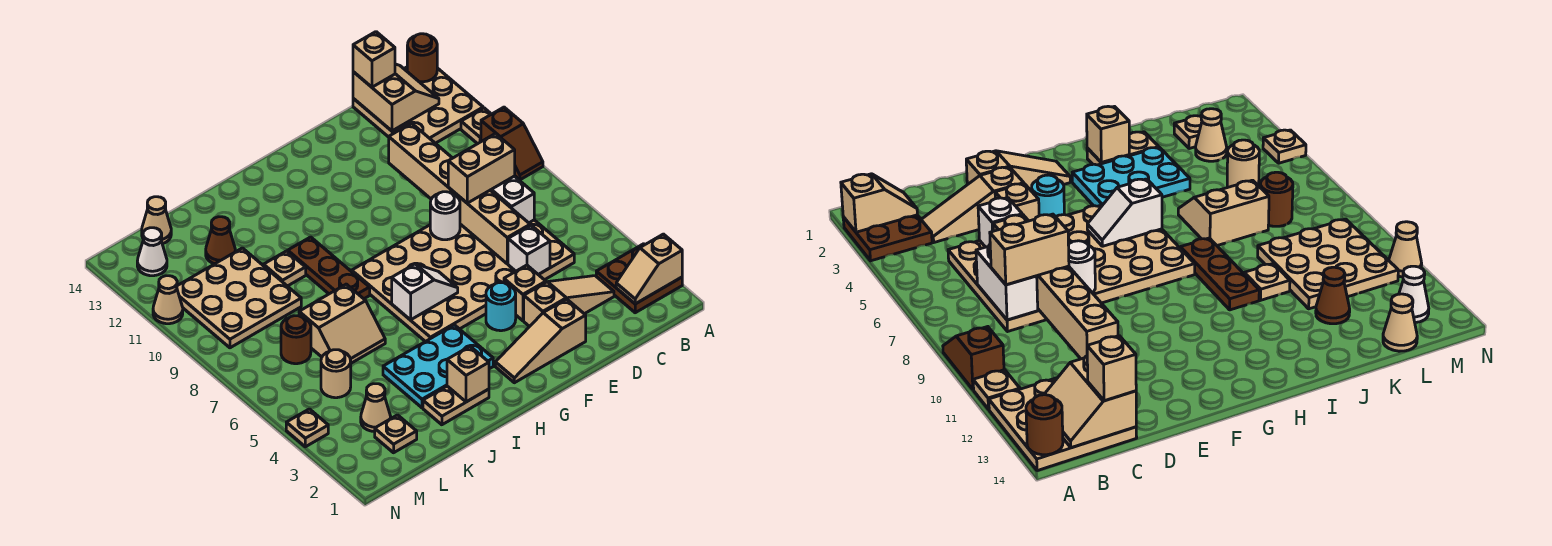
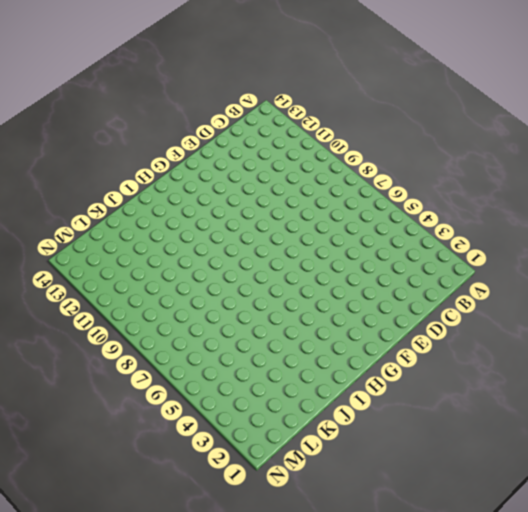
none -> brown 2x2 plate [596,244,682,313]
none -> brown 1x2 slope [481,107,543,180]
none -> tan 1x1 plate [461,108,491,144]
none -> tan 3x3 plate [353,67,483,143]

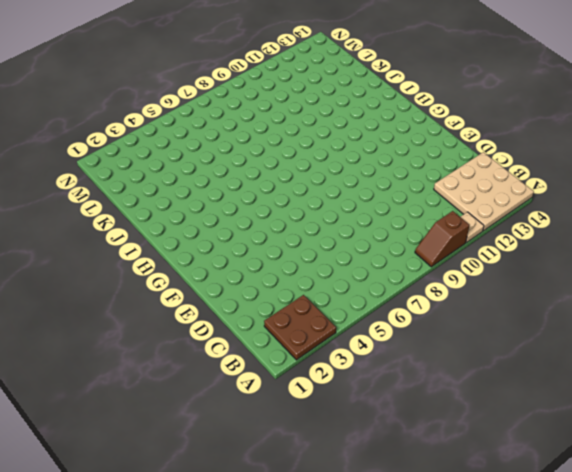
none -> tan 1x3 slope [524,276,614,327]
none -> tan 4x6 plate [352,220,574,342]
none -> tan 1x3 slope [495,299,586,383]
none -> tan 1x1 brick [504,265,546,321]

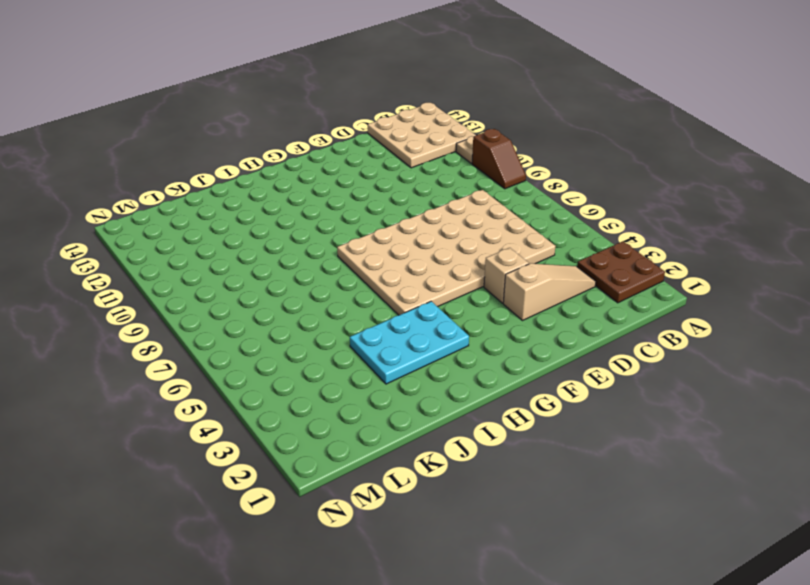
none -> tan 1x3 slope [495,299,586,383]
none -> cyan 1x1 round brick [486,283,516,331]
none -> tan 1x2 plate [423,386,489,425]
none -> brown 1x3 plate [288,237,370,299]

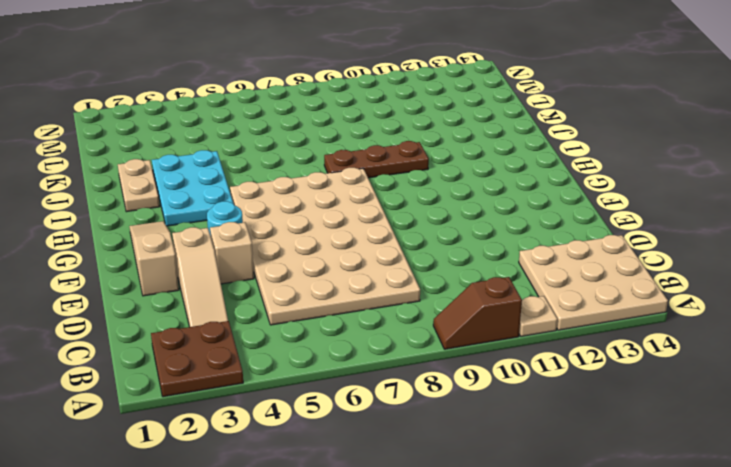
none -> tan 2x2 slope [299,284,385,363]
none -> tan 1x1 plate [264,251,306,286]
none -> tan 3x3 plate [177,248,301,348]
none -> brown 1x1 cone [206,217,235,264]

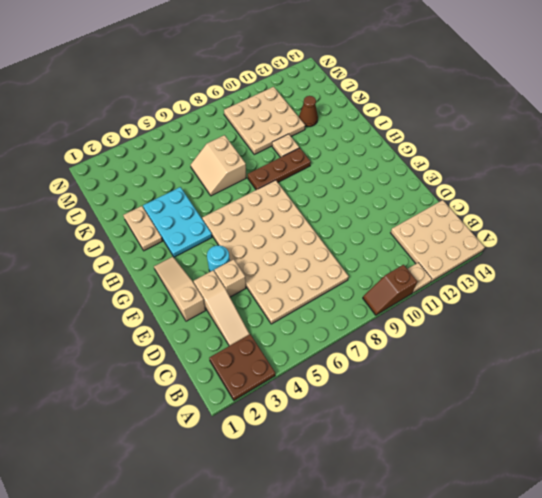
none -> tan 1x1 plate [375,415,417,453]
none -> tan 1x1 cone [361,384,391,432]
none -> tan 1x1 round brick [321,350,351,398]
none -> brown 1x1 round brick [281,316,311,364]

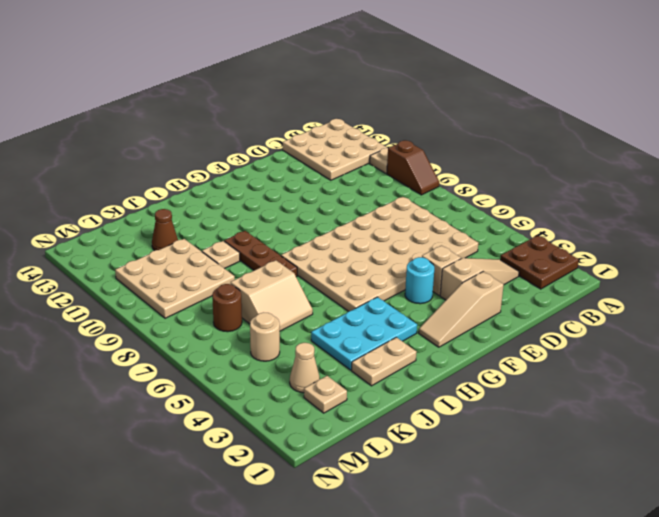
none -> tan 1x1 cone [142,197,171,244]
none -> white 1x1 cone [137,228,167,276]
none -> tan 1x1 plate [286,409,328,447]
none -> tan 1x1 cone [153,276,183,324]

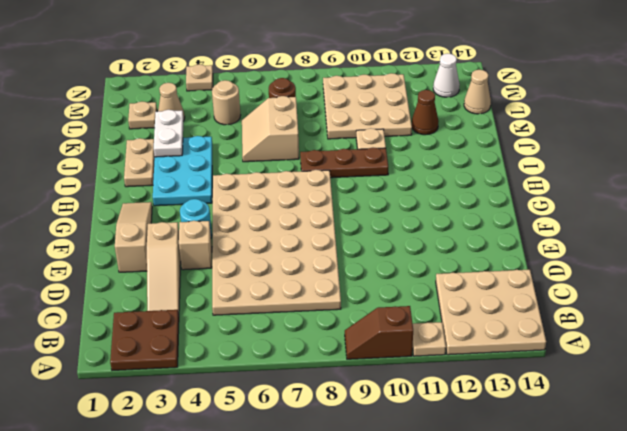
white 1x2 plate [154,110,184,157] -> none
none -> tan 1x1 cone [153,276,183,324]
none -> tan 1x2 slope [616,234,682,304]
none -> brown 1x1 round brick [407,34,437,82]
none -> tan 2x2 slope [353,64,439,131]

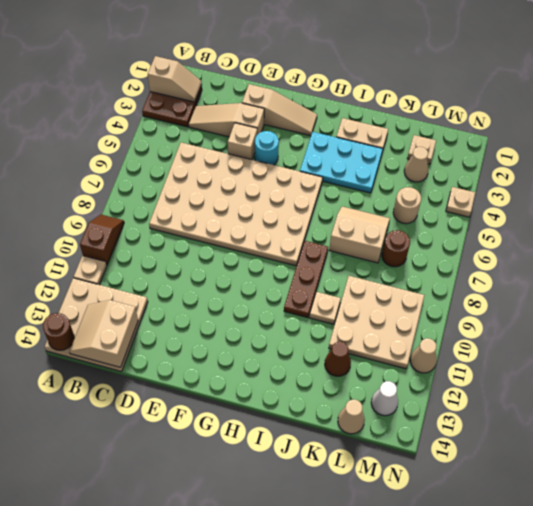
none -> white 1x2 brick [491,176,534,223]
none -> white 1x1 brick [508,225,550,275]
none -> tan 1x6 brick [389,123,530,264]
none -> white 1x1 round brick [430,192,460,240]

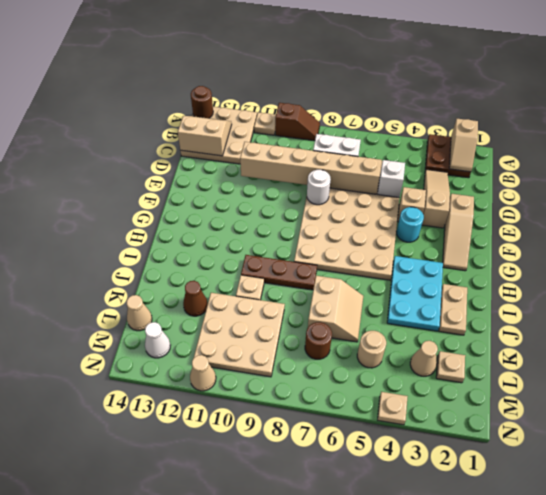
none -> white 1x2 slope [392,264,458,320]
none -> tan 1x1 brick [447,346,489,402]
none -> tan 1x2 brick [448,134,515,203]
none -> tan 1x1 brick [353,32,395,87]

